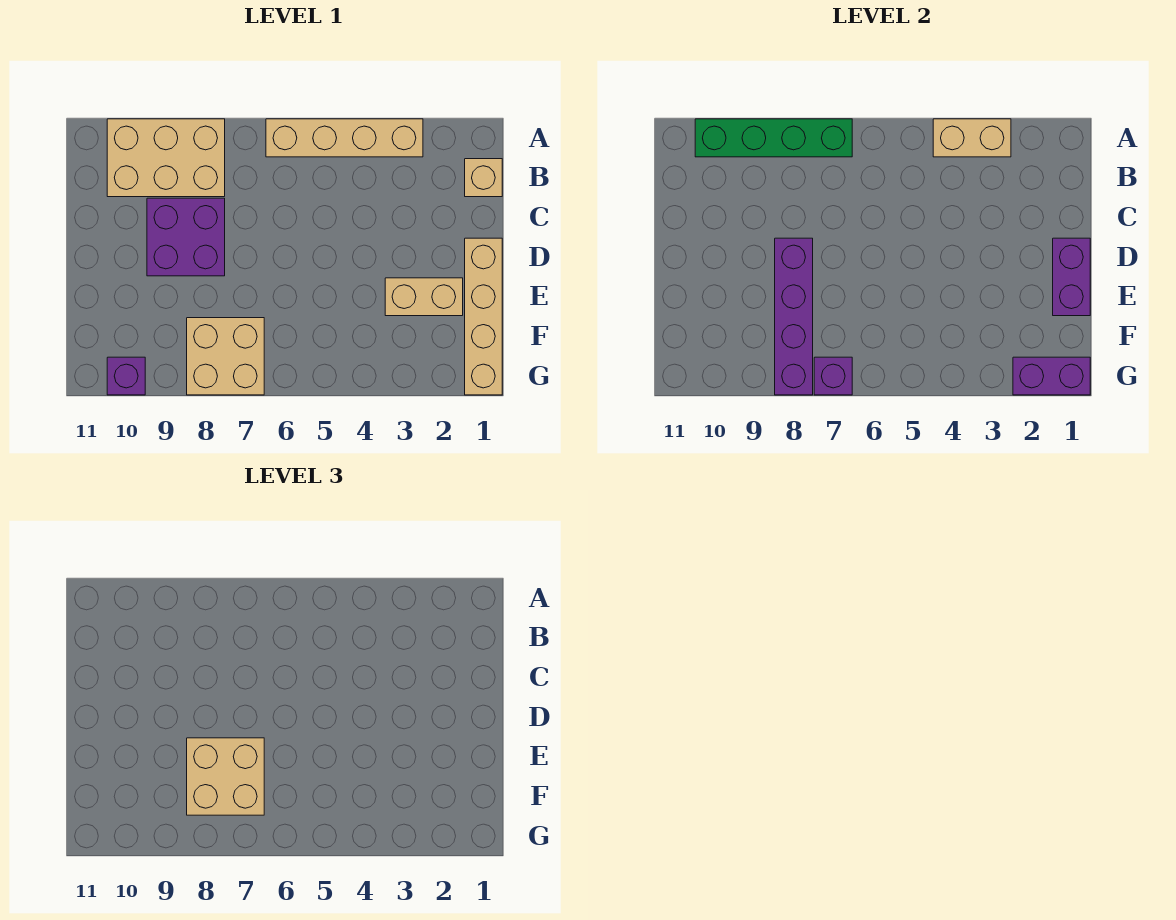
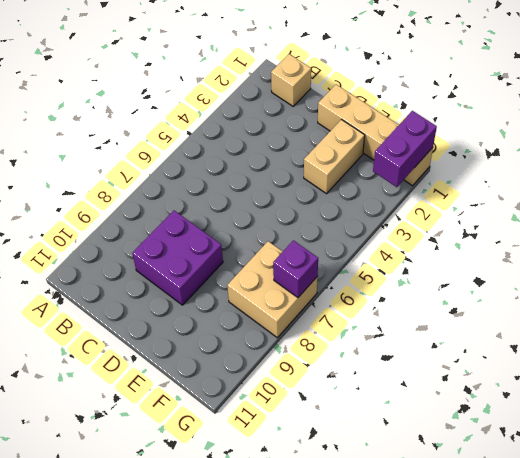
none -> tan 1x4 brick [266,119,423,157]
none -> tan 2x3 brick [107,119,225,197]
none -> purple 1x1 brick [107,357,145,395]

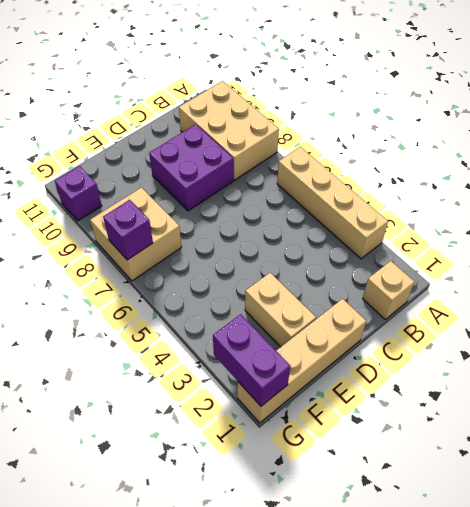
none -> tan 1x2 brick [933,119,1011,157]
none -> green 1x4 brick [695,119,852,157]
none -> purple 1x2 brick [1053,238,1090,316]

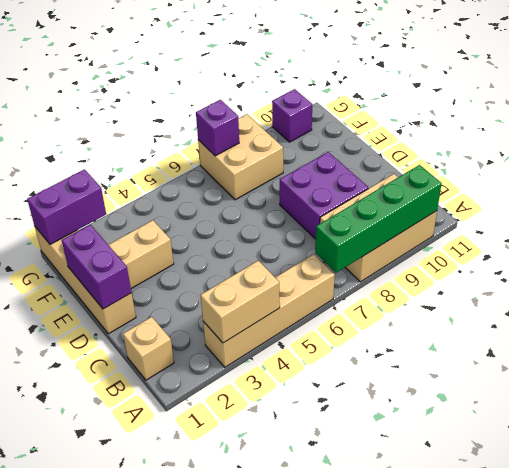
none -> purple 1x4 brick [775,238,813,395]
none -> tan 2x2 brick [187,738,264,815]

